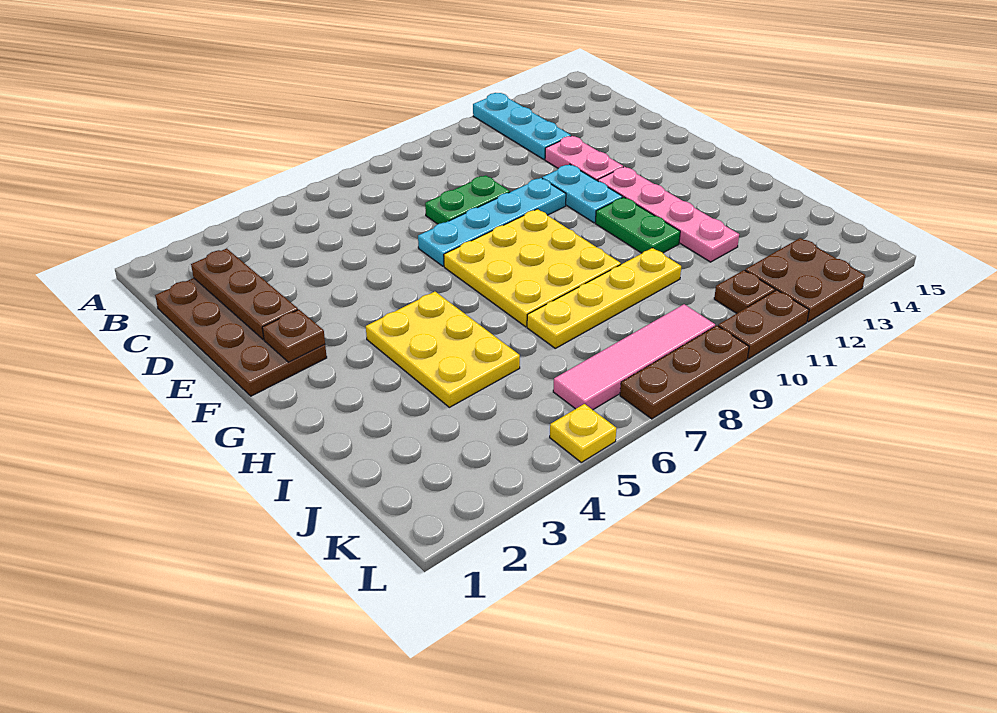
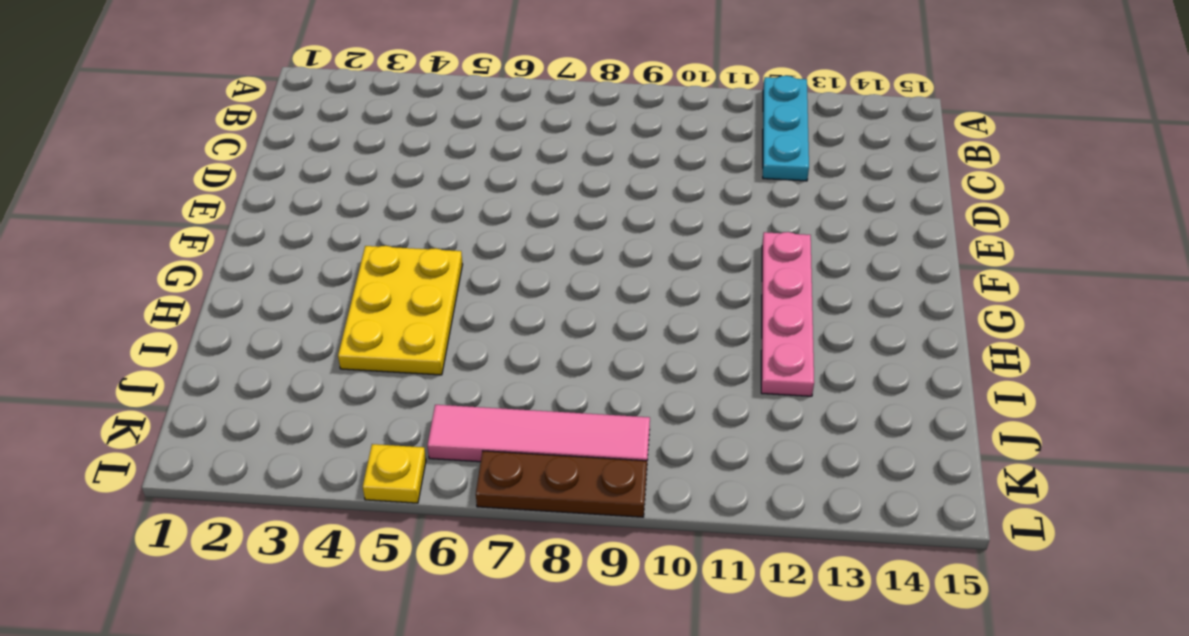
none -> brown 2x4 plate [155,278,327,396]
none -> green 1x2 plate [425,175,510,224]
none -> pink 1x2 plate [545,136,623,181]

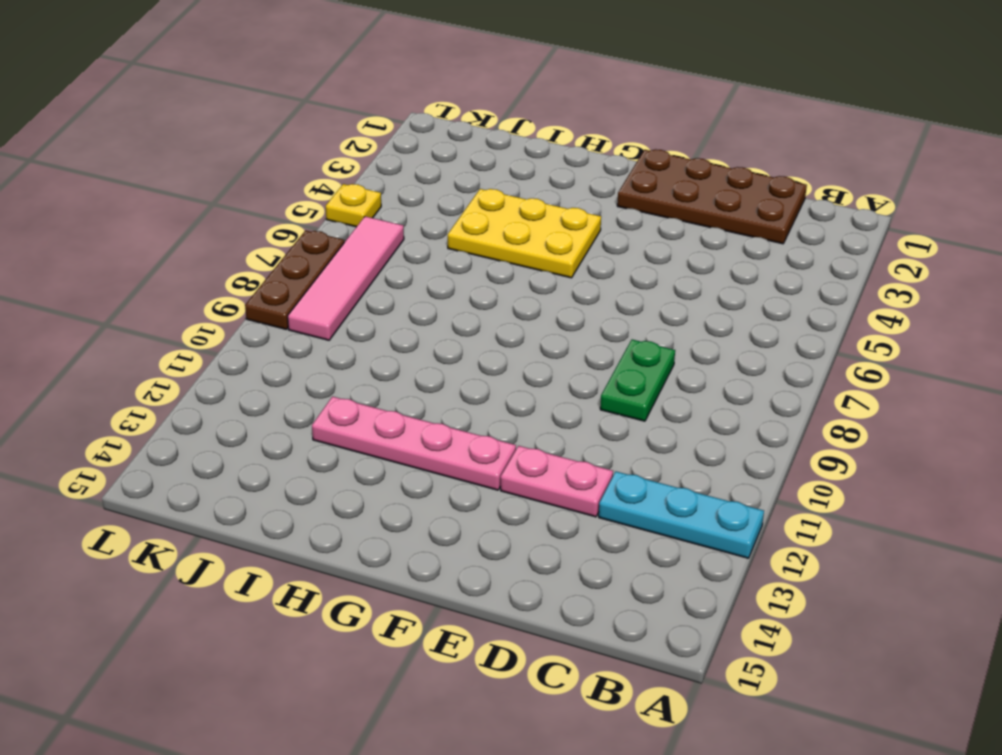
none -> cyan 1x4 plate [418,178,566,266]
none -> cyan 1x2 plate [542,164,622,223]
none -> yellow 3x3 plate [444,209,621,327]

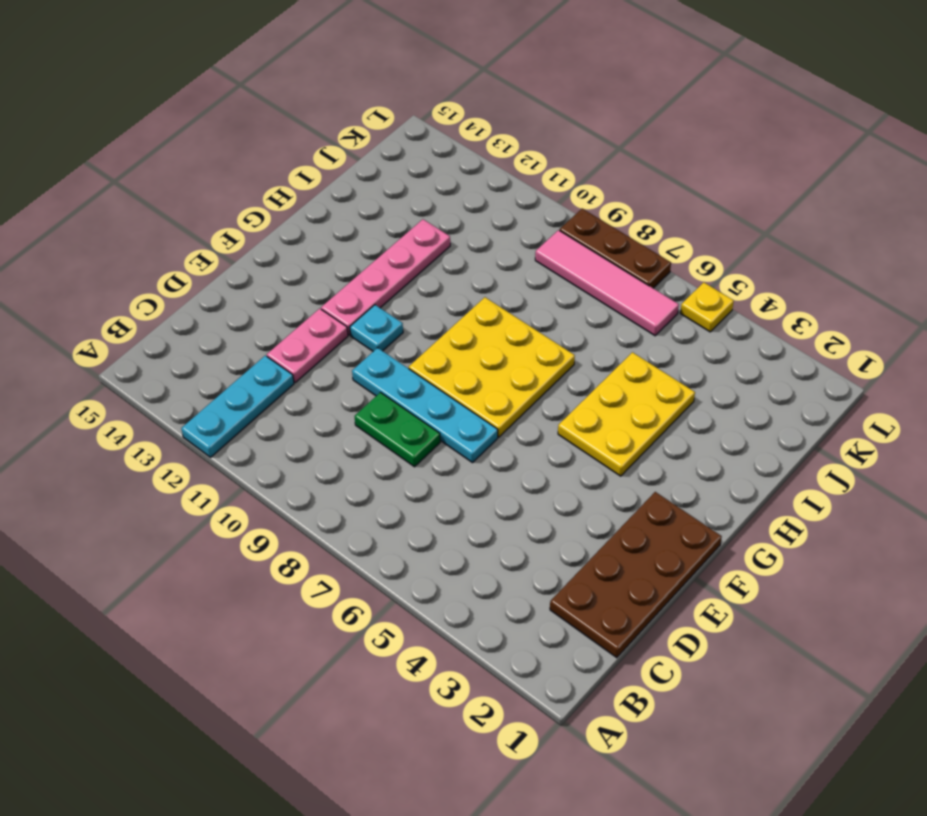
cyan 1x1 plate [350,305,403,351] -> cyan 1x2 plate [542,164,622,223]
none -> green 1x2 plate [595,197,680,253]
none -> yellow 1x4 plate [527,248,681,348]
none -> brown 1x1 plate [714,270,775,314]

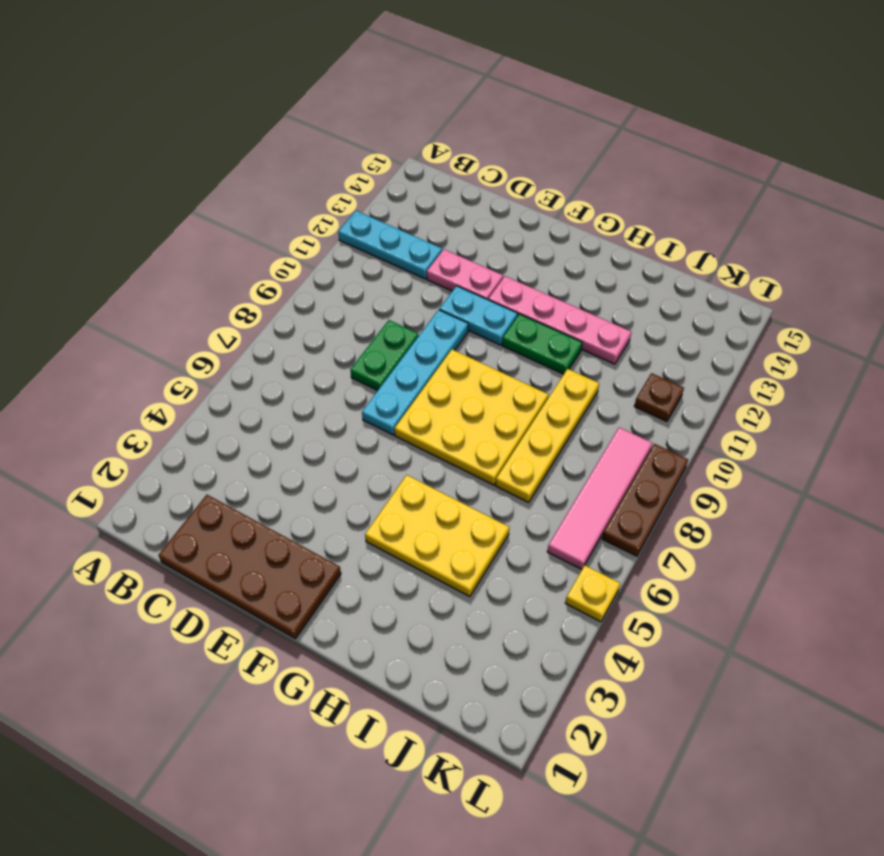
none -> brown 2x2 plate [745,238,865,322]
none -> brown 1x2 plate [718,290,809,359]
none -> brown 1x3 plate [191,249,298,339]

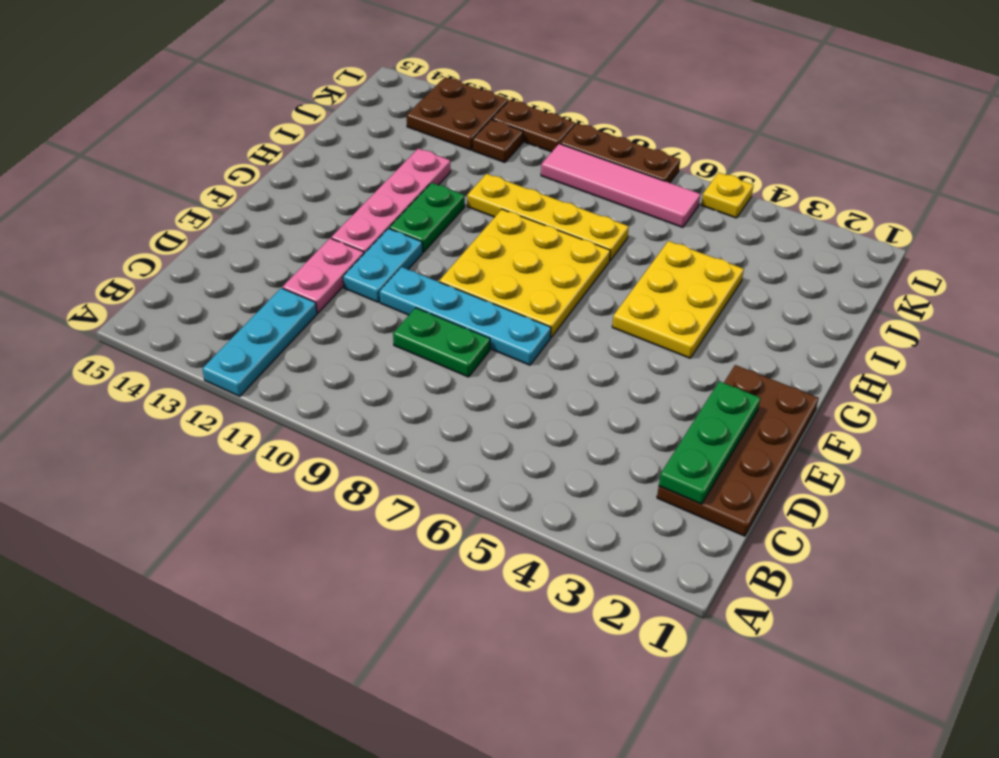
green 1x3 plate [659,381,760,504] -> brown 1x3 plate [191,249,298,339]
none -> brown 1x1 plate [262,310,325,362]

